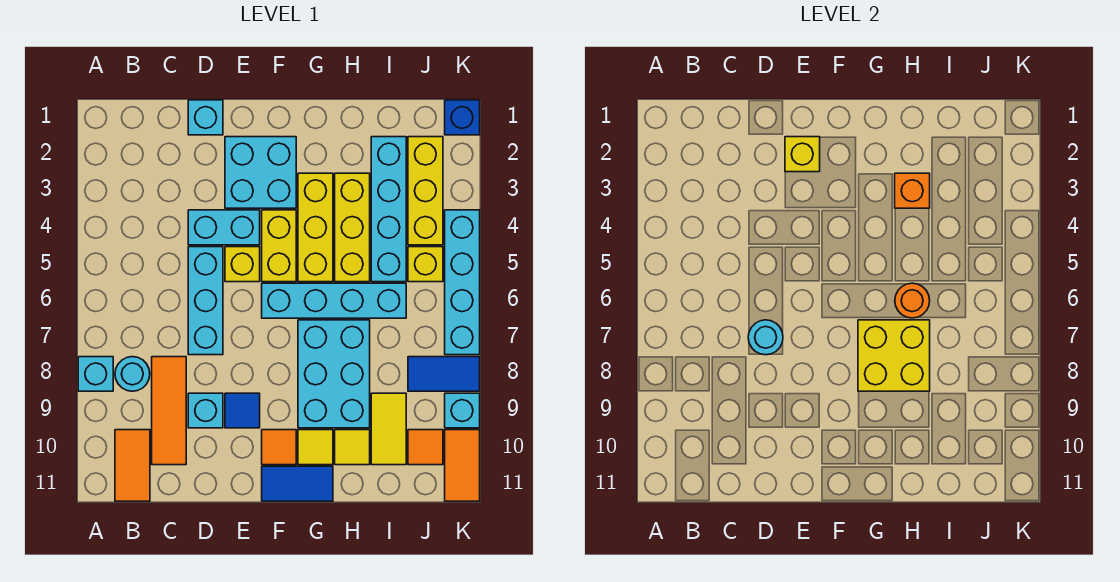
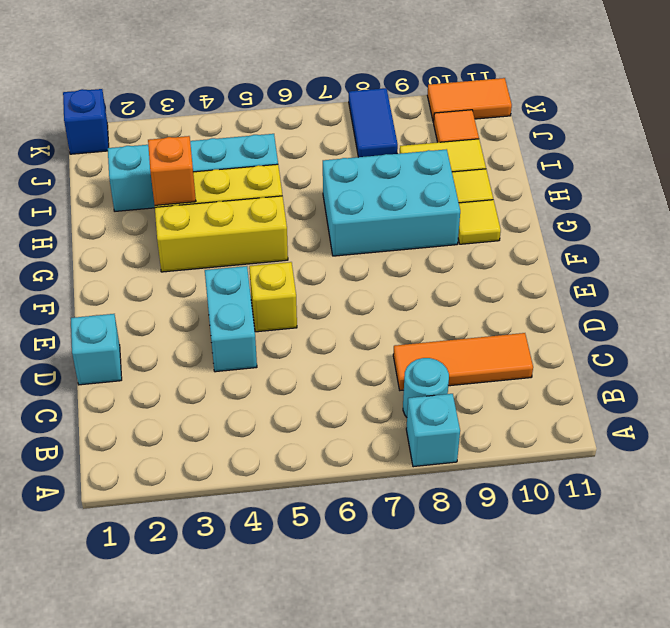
none -> orange 1x2 tile [115,430,150,501]
none -> cyan 1x3 brick [188,247,223,355]
none -> cyan 1x1 brick [188,393,223,428]
none -> cyan 2x2 brick [225,137,296,208]

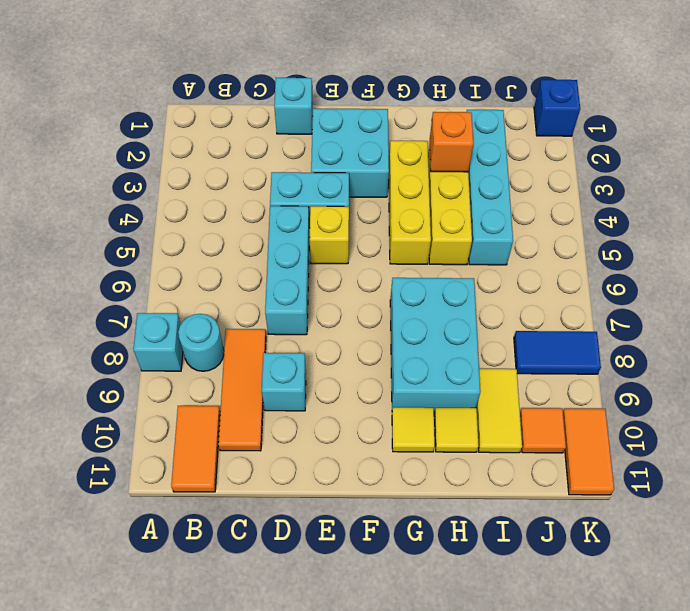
none -> blue 1x1 tile [225,393,260,428]
none -> yellow 1x2 brick [262,210,296,282]
none -> cyan 1x4 brick [262,283,406,318]
none -> orange 1x1 tile [262,430,296,465]

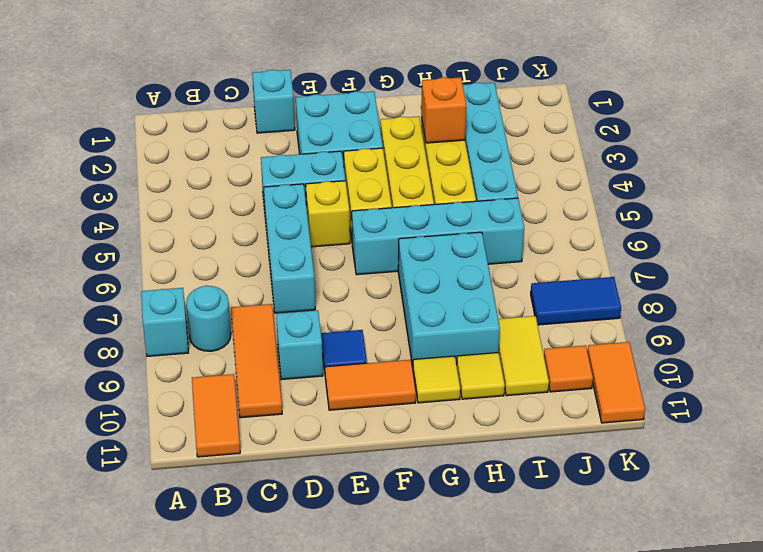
orange 1x2 tile [325,360,416,410] -> orange 1x1 tile [262,430,296,465]
none -> blue 1x2 tile [262,466,333,501]
none -> yellow 1x3 brick [408,137,443,245]
none -> yellow 1x1 brick [408,247,443,282]
none -> blue 1x1 brick [445,100,480,135]

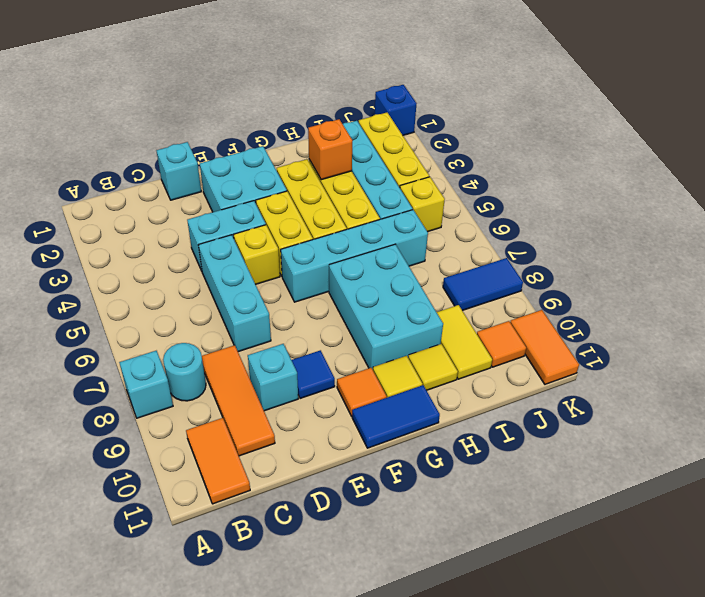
none -> cyan 1x4 brick [445,210,480,355]
none -> cyan 1x1 brick [445,393,480,428]
none -> cyan 1x1 round brick [748,320,783,355]
none -> yellow 1x1 brick [785,137,820,172]

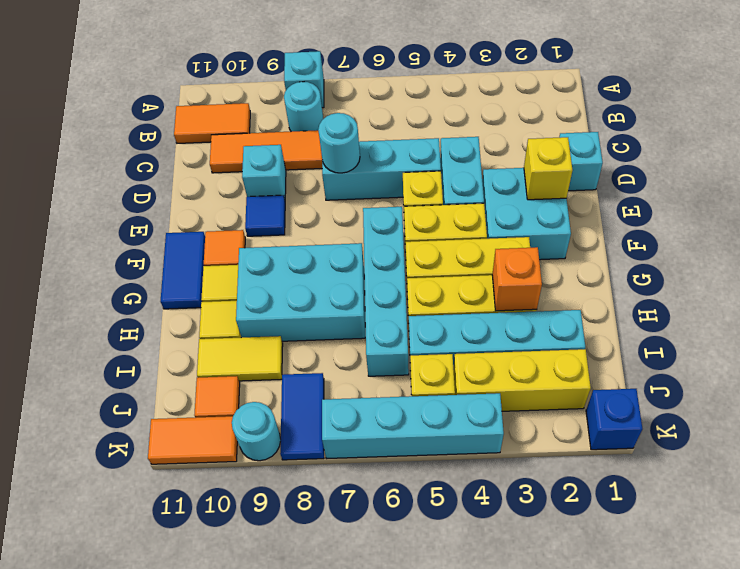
cyan 1x1 round brick [232,402,281,461] -> cyan 1x1 brick [445,393,480,428]
none -> yellow 2x2 brick [858,320,930,391]
none -> orange 1x1 round brick [895,283,930,318]

